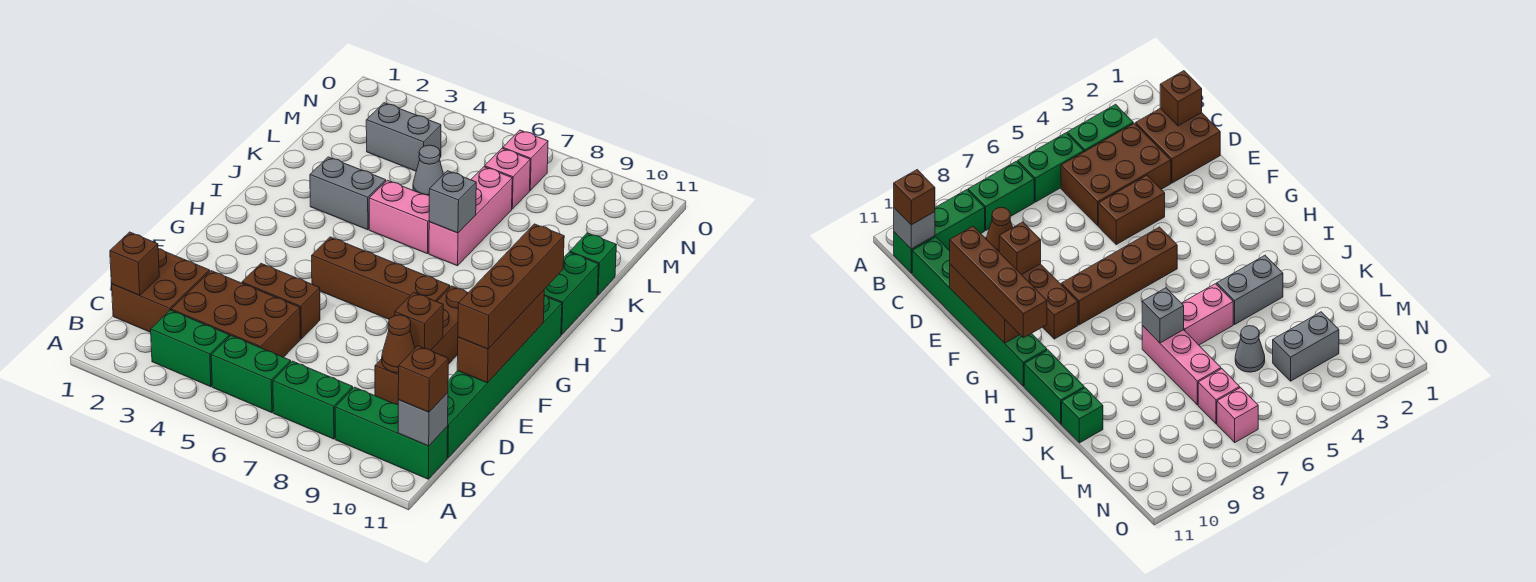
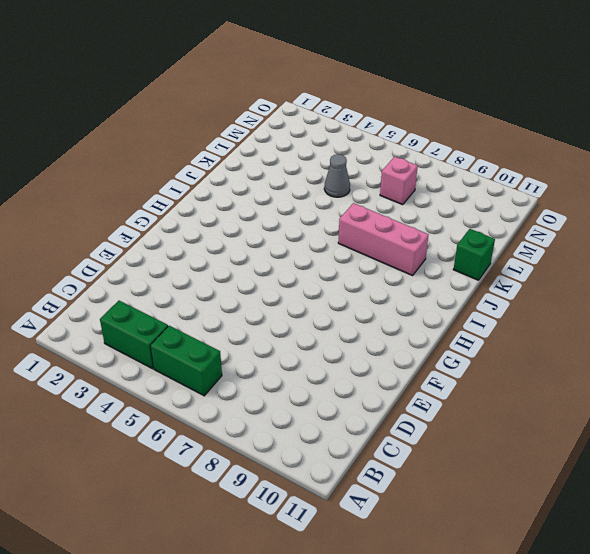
pink 1x3 brick [338,203,429,276] -> pink 1x3 brick turned to [429,167,512,266]
none -> green 1x2 brick [273,361,353,439]
none -> green 1x3 brick [335,387,448,479]
none -> brown 2x2 brick [112,249,210,332]

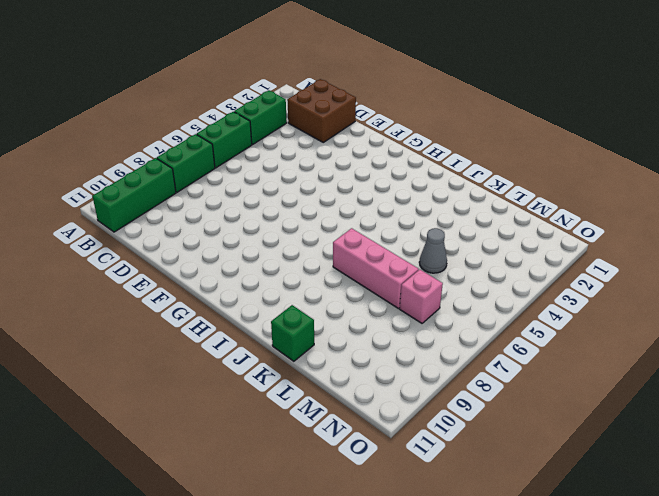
none -> brown 2x3 brick [171,271,301,357]
none -> green 1x6 brick [447,295,562,458]
none -> brown 1x4 brick [375,286,468,404]

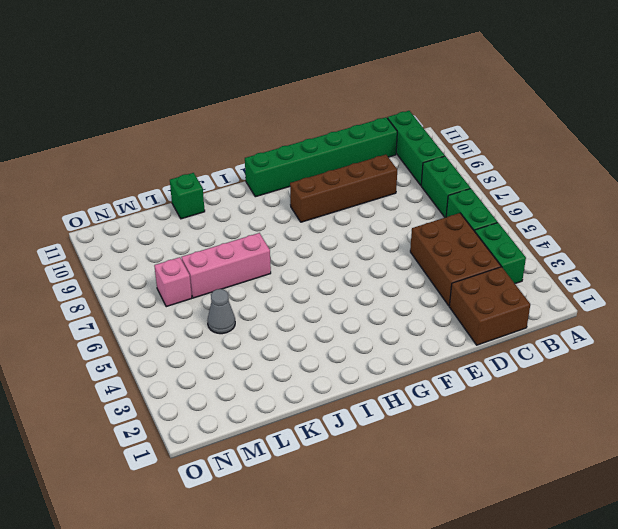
none -> brown 1x2 brick [242,264,320,339]
none -> brown 1x4 brick [312,237,450,319]
none -> green 1x2 brick [544,252,599,335]

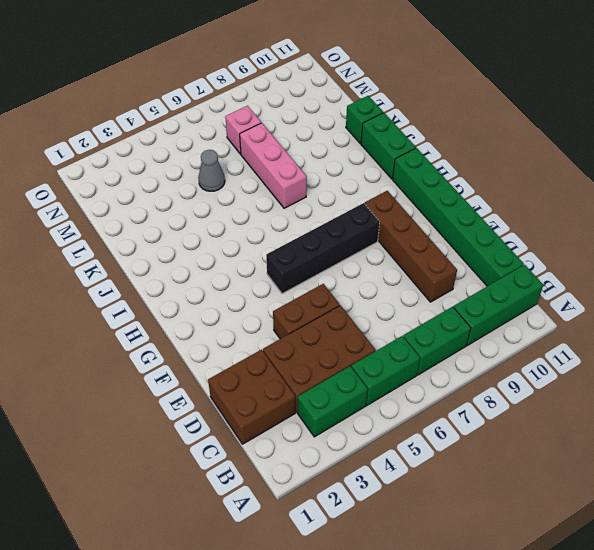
black 1x4 brick [266,203,380,294] -> brown 1x4 brick [312,237,450,319]
none -> grey 1x2 brick [310,157,386,230]
none -> pink 1x2 brick [369,180,429,254]
none -> grey 1x2 brick [366,103,441,171]

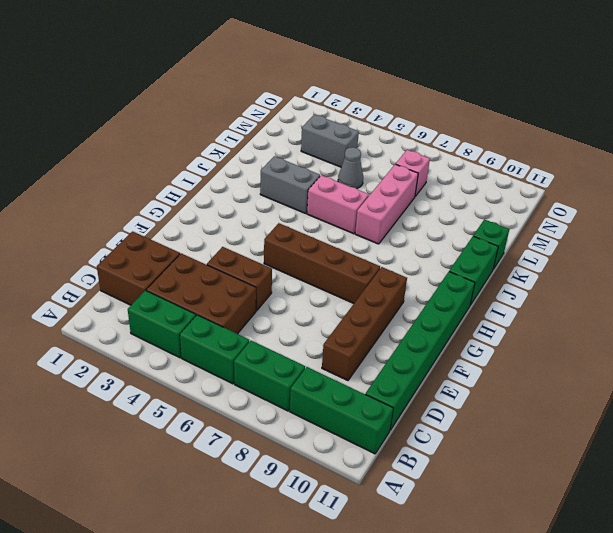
none -> pink 1x1 brick [503,130,548,190]
none -> grey 1x1 brick [398,393,448,446]
none -> brown 1x1 brick [110,232,159,295]

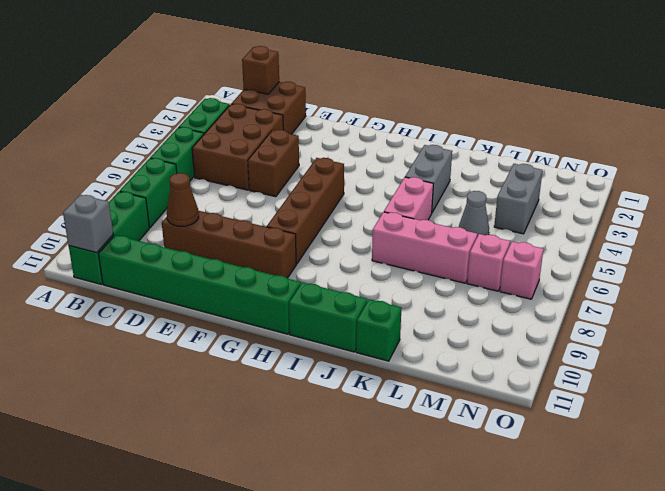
none -> brown 1x1 brick [395,292,443,350]
none -> brown 1x3 brick [457,290,544,383]
none -> grey 1x1 brick [429,171,476,233]

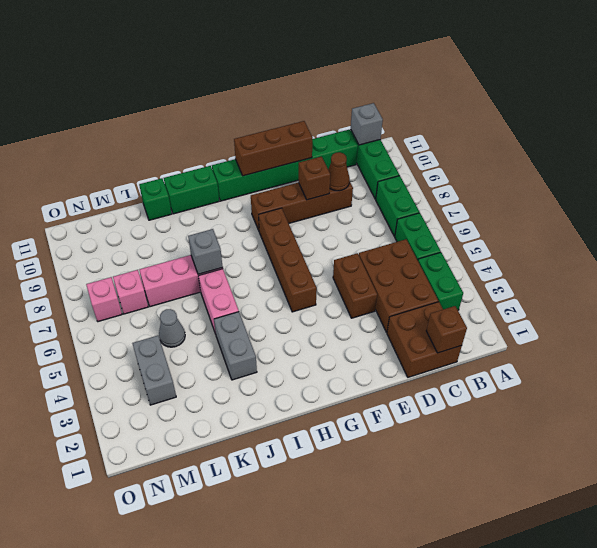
none -> brown 1x1 brick [398,346,448,412]
none -> brown 1x4 brick [458,224,564,349]

